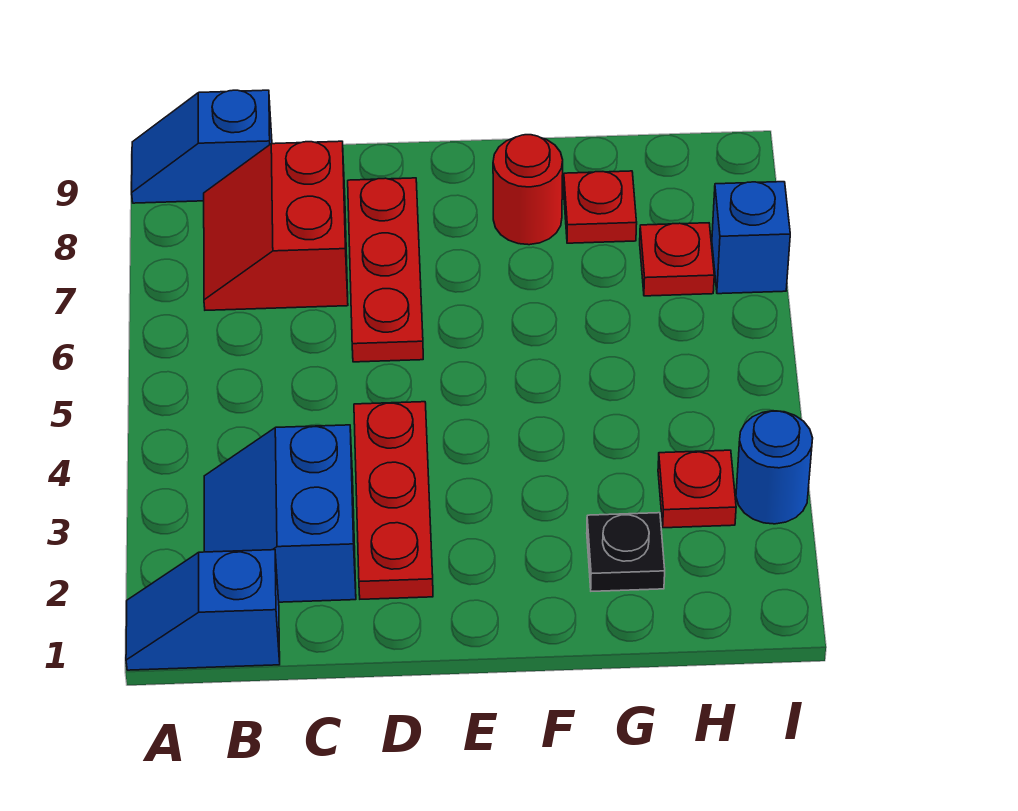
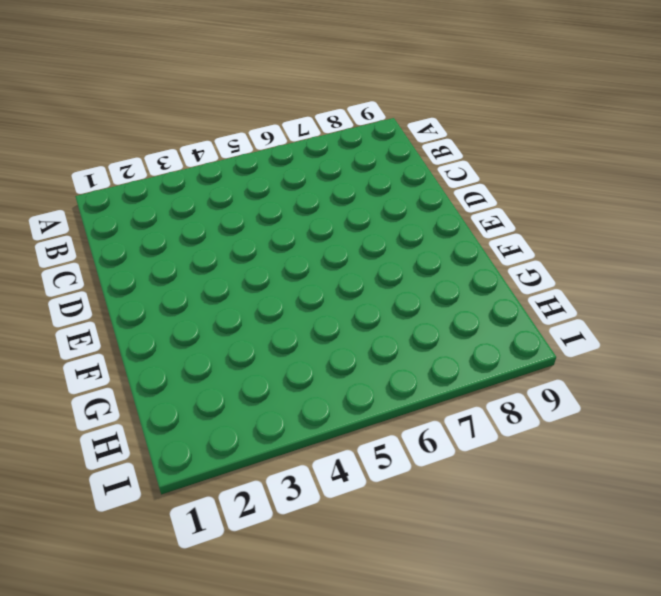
none -> blue 1x2 slope [126,550,280,670]
none -> blue 1x2 slope [132,90,272,203]
none -> blue 2x2 slope [204,425,356,602]

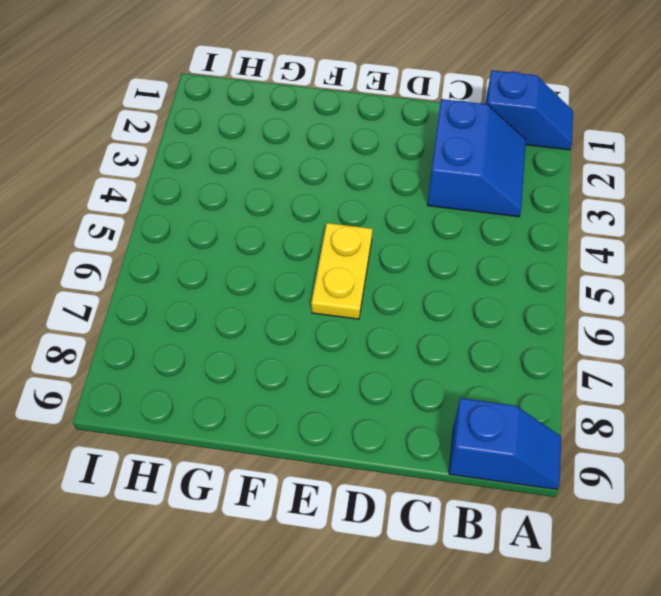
yellow 1x2 plate [311,223,372,319] -> none
none -> red 2x2 slope [204,141,348,310]
none -> red 1x3 plate [354,402,433,599]
none -> red 1x3 plate [348,178,423,362]

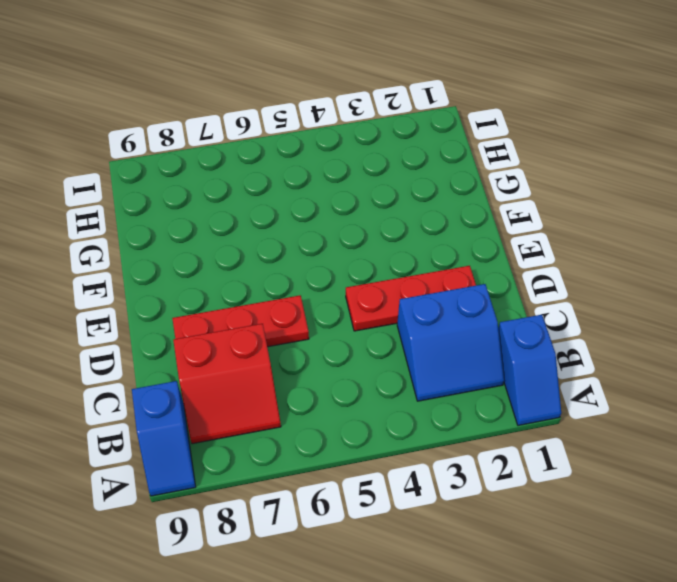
none -> red 1x1 round brick [493,135,563,245]
none -> black 1x1 plate [587,513,665,591]
none -> red 1x1 plate [564,171,637,243]

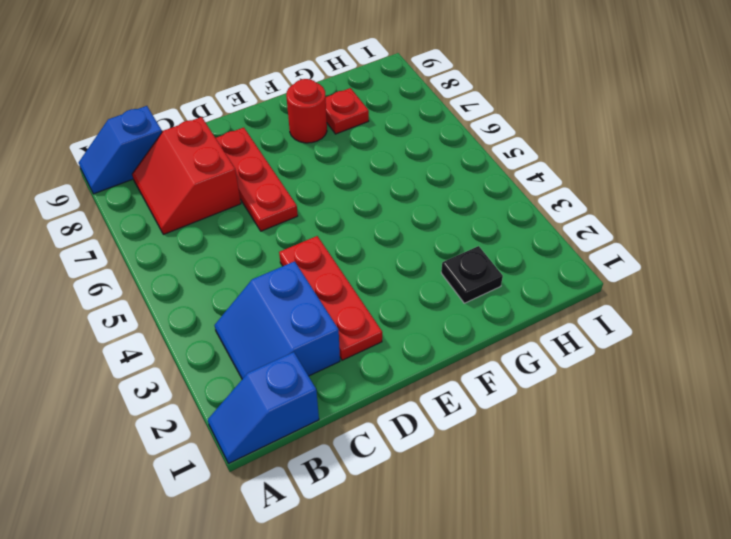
none -> red 1x1 plate [658,450,736,528]
none -> red 1x1 plate [640,223,714,296]
none -> blue 1x1 round brick [736,411,813,524]

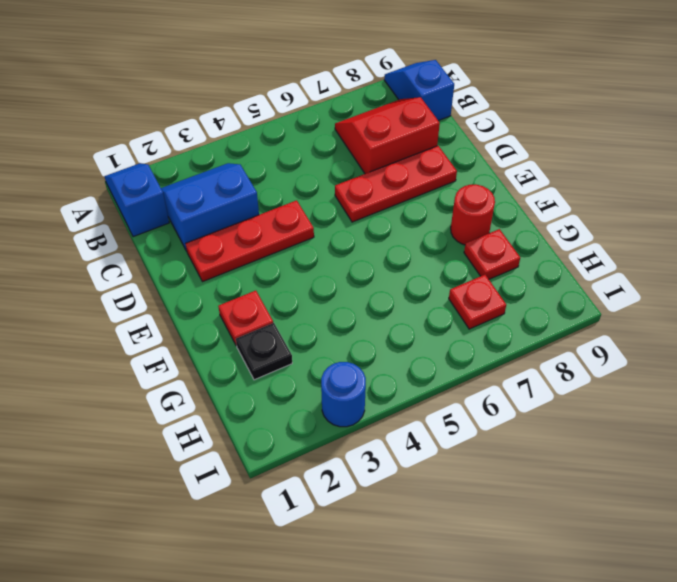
red 1x1 plate [218,291,273,346] -> red 1x1 plate moved to [658,450,736,528]
none -> blue 1x1 brick [712,182,790,294]

